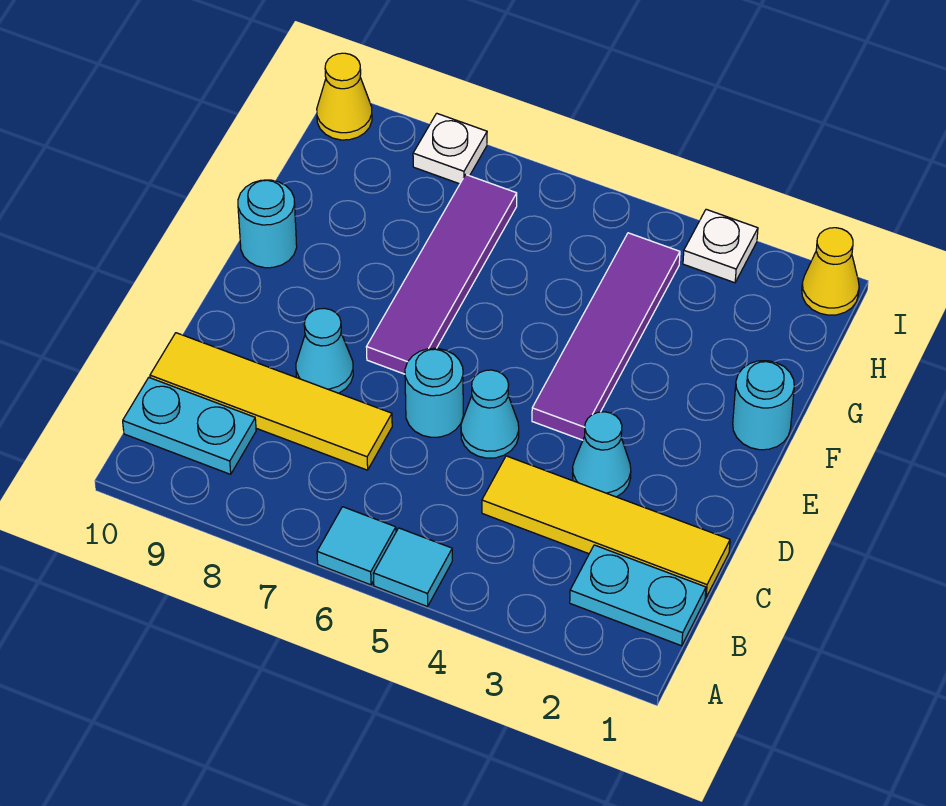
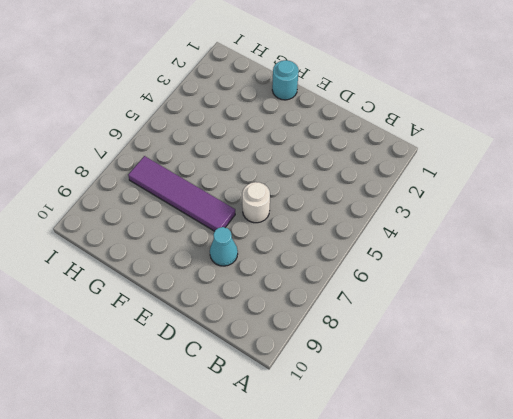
white 1x1 round brick [242,182,270,223] -> cyan 1x1 round brick [405,348,463,437]
none -> cyan 1x1 tile [373,528,452,607]
none -> cyan 1x1 tile [317,507,396,585]
none -> cyan 1x2 plate [570,545,706,646]

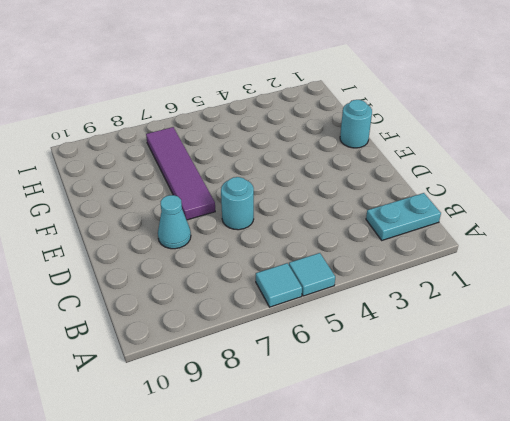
none -> cyan 1x2 plate [123,378,256,474]
none -> yellow 1x4 tile [482,456,730,598]
none -> yellow 1x4 tile [150,333,392,470]

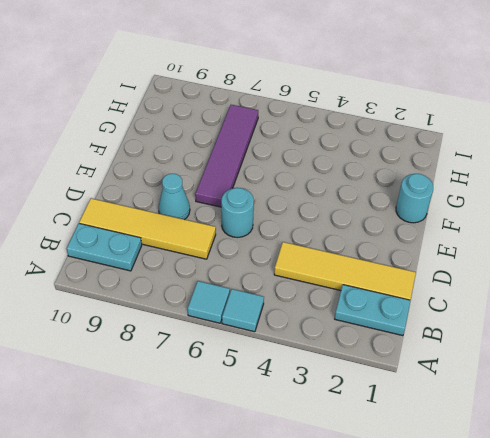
none -> cyan 1x1 cone [572,412,631,497]
none -> cyan 1x1 cone [461,370,519,458]
none -> purple 1x4 tile [532,233,680,440]

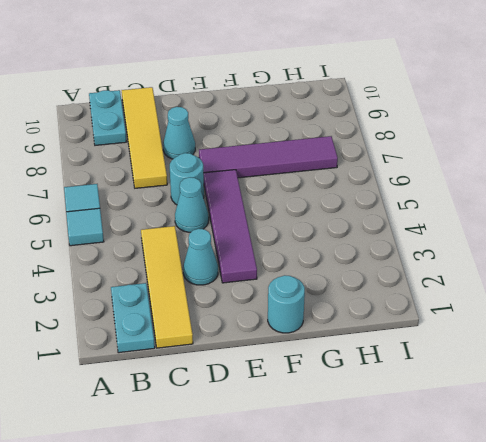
purple 1x4 tile [203,170,257,283] -> purple 1x4 tile turned to [532,233,680,440]
none -> cyan 1x1 round brick [238,180,297,268]
none -> yellow 1x1 cone [802,228,859,315]
none -> white 1x1 plate [683,209,758,283]

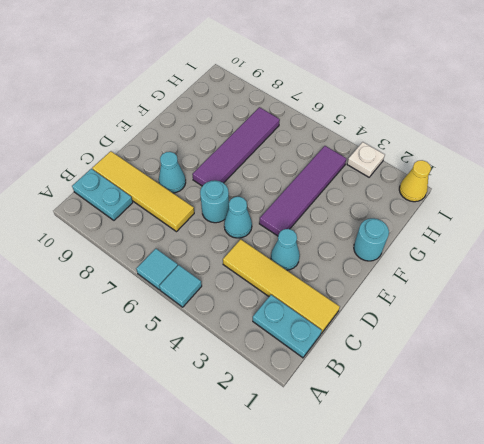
none -> cyan 1x1 round brick [238,180,297,268]
none -> white 1x1 plate [413,113,487,184]
none -> yellow 1x1 cone [317,53,372,140]

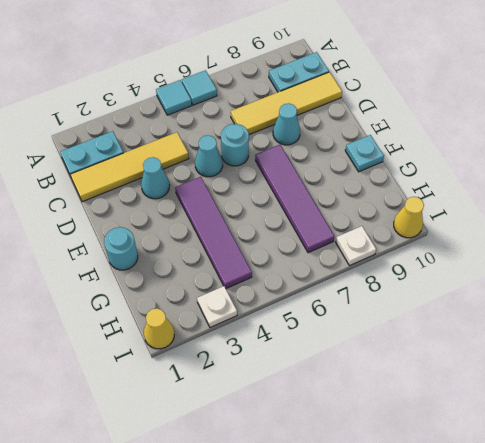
cyan 1x1 plate [345,135,384,172] -> cyan 1x1 round brick [238,180,297,268]

